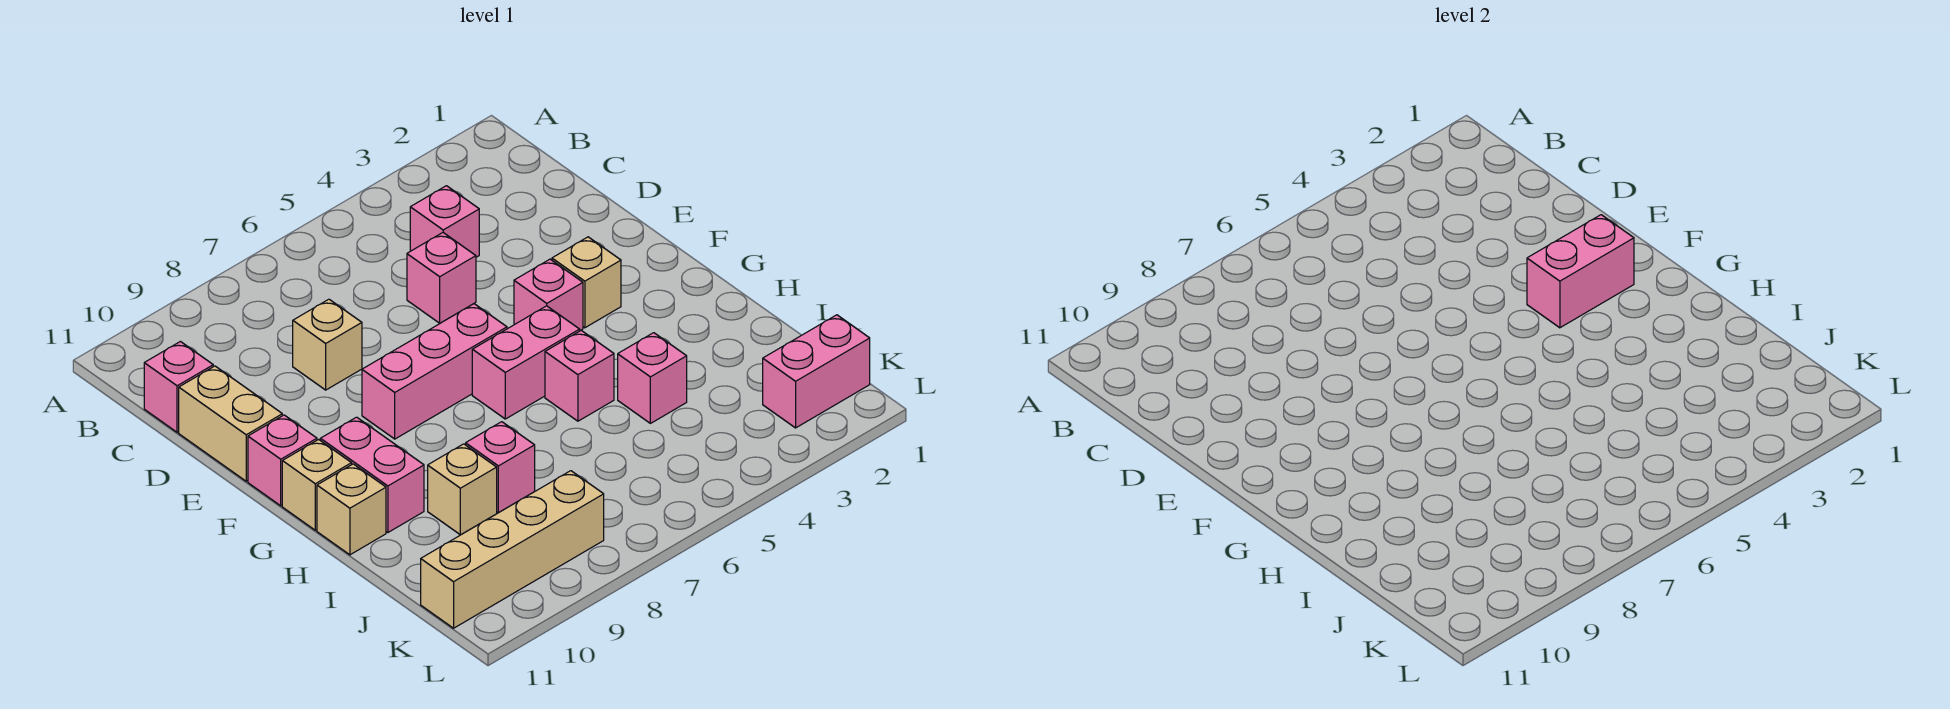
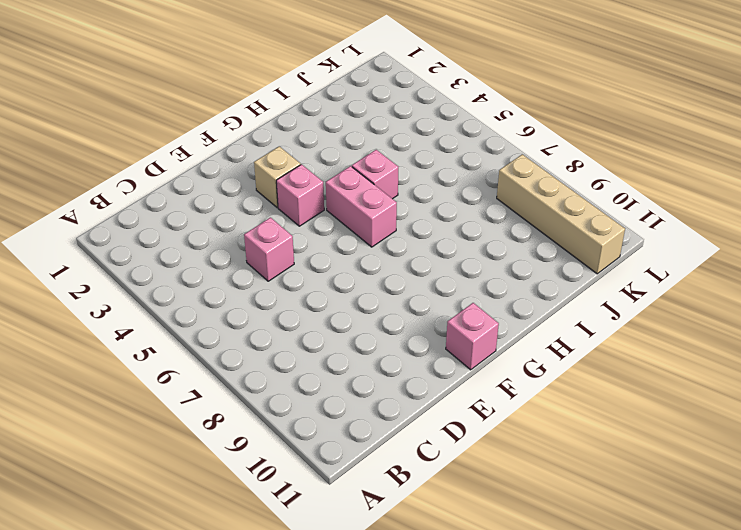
none -> pink 1x1 brick [410,186,479,257]
none -> pink 1x1 brick [144,342,213,432]
none -> tan 1x1 brick [293,299,362,390]

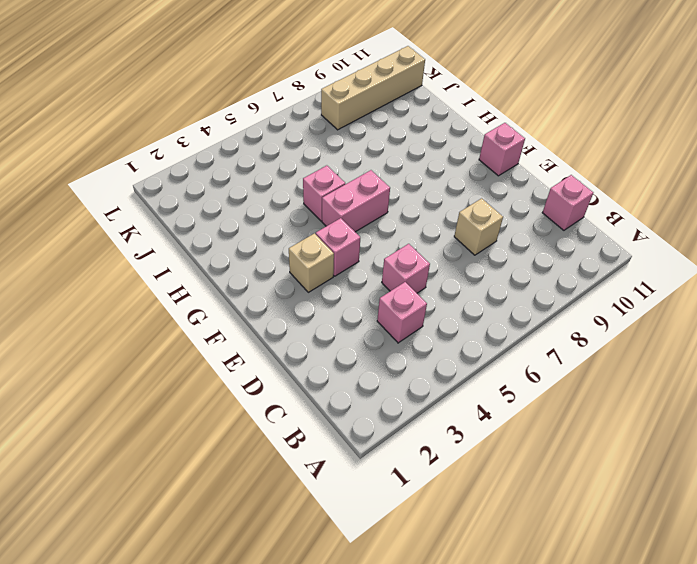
none -> tan 1x2 brick [179,366,282,481]
none -> pink 1x3 brick [362,304,507,439]
none -> pink 1x2 brick [320,417,424,532]

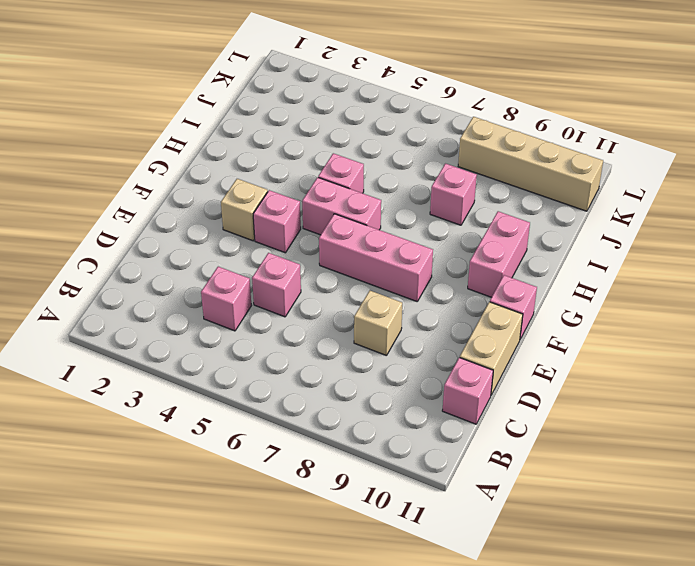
none -> tan 1x1 brick [282,440,352,530]
none -> tan 1x1 brick [317,464,386,555]
none -> pink 1x1 brick [618,333,687,423]

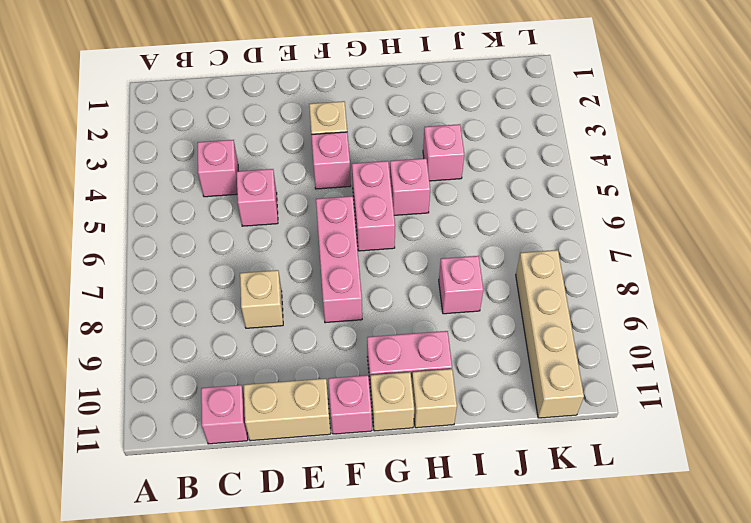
none -> tan 1x1 brick [428,444,497,535]
none -> pink 1x2 brick [763,315,870,428]
none -> pink 1x2 brick [1527,215,1634,328]

